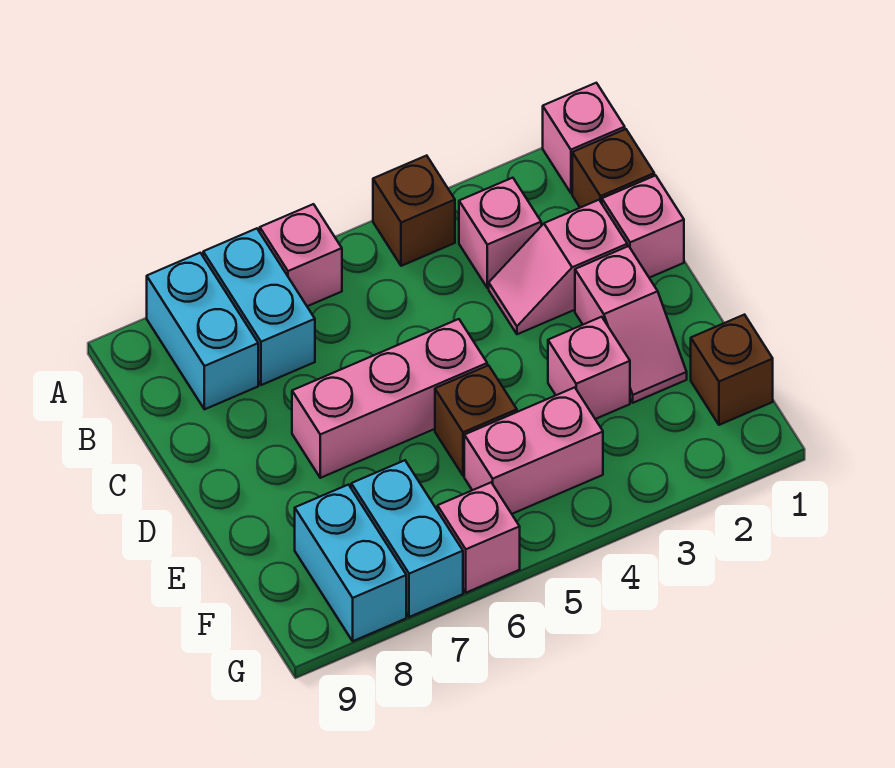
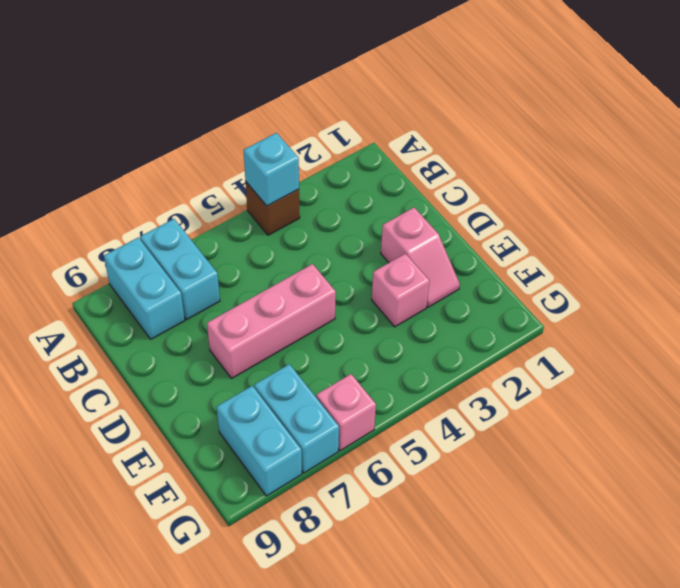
cyan 1x1 brick [244,133,299,206] -> none
none -> pink 1x1 brick [543,83,625,193]
none -> pink 1x1 brick [260,204,342,306]
none -> brown 1x1 brick [572,129,654,208]

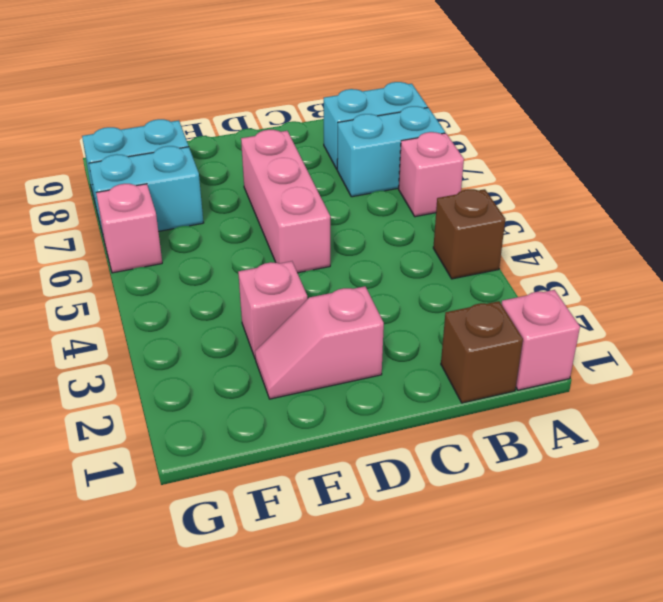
none -> pink 1x1 brick [459,178,541,288]
none -> pink 1x1 brick [602,175,684,278]
none -> pink 1x2 slope [489,200,627,334]

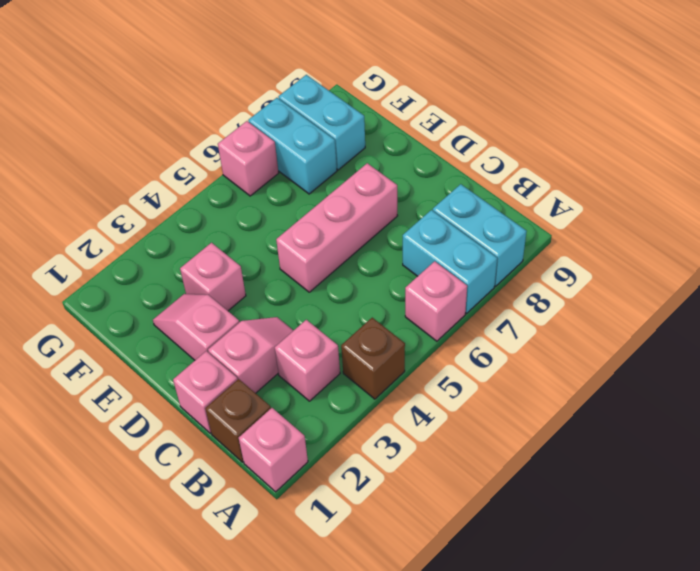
none -> brown 1x1 brick [435,365,517,476]
none -> brown 1x1 brick [691,315,773,425]
none -> pink 1x2 brick [464,387,603,514]

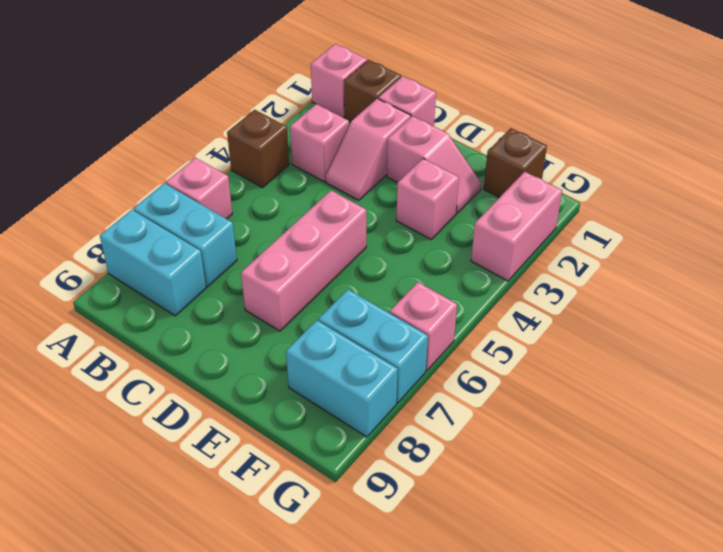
pink 1x2 brick [471,172,562,281] -> pink 1x2 brick moved to [464,387,603,514]
none -> brown 1x1 brick [435,365,517,476]

